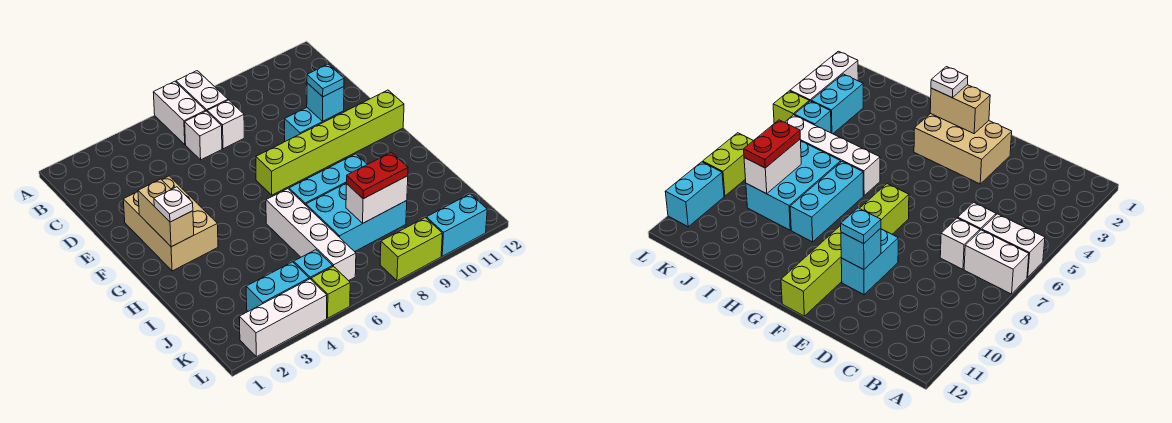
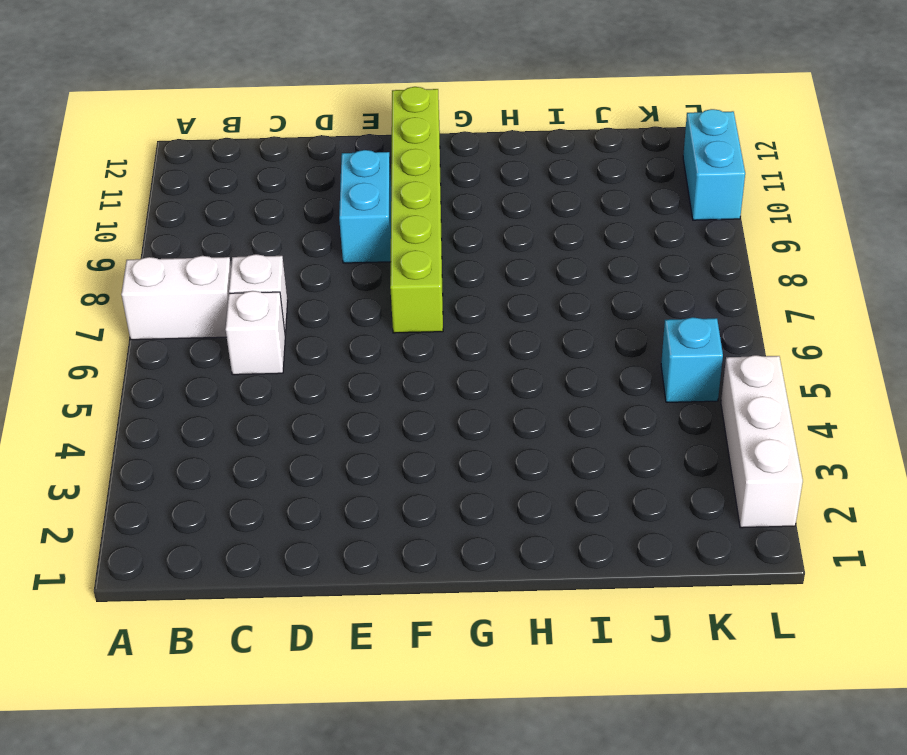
none -> white 1x2 brick [153,81,206,145]
none -> tan 2x3 brick [123,176,218,271]
none -> white 1x4 brick [266,189,356,281]

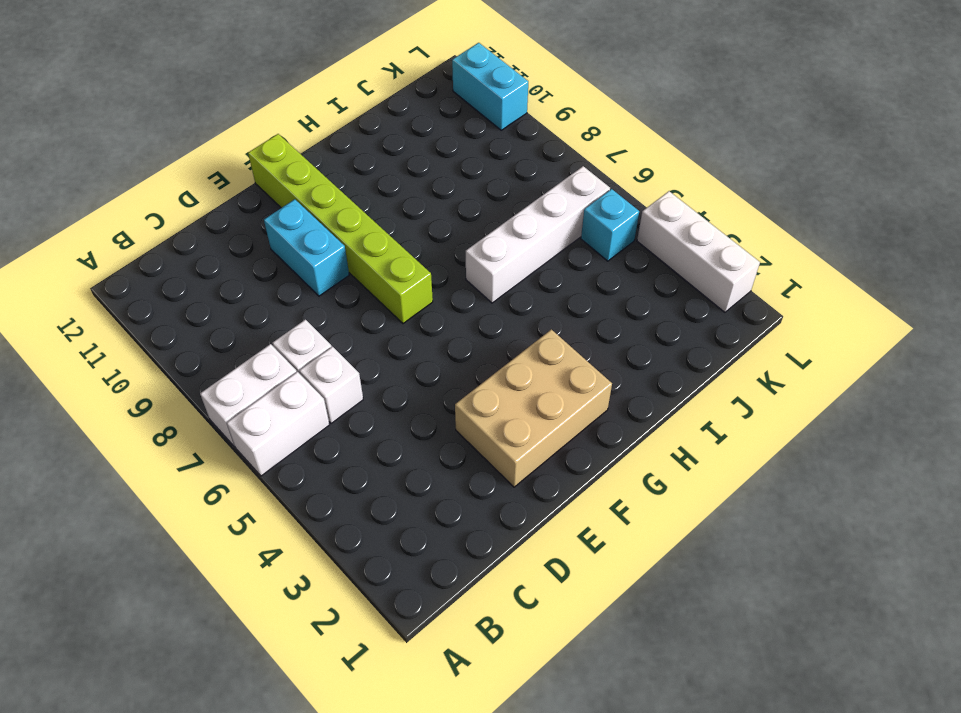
none -> cyan 1x3 brick [289,154,367,205]
none -> cyan 2x3 brick [306,183,407,252]
none -> cyan 1x2 brick [246,262,309,311]

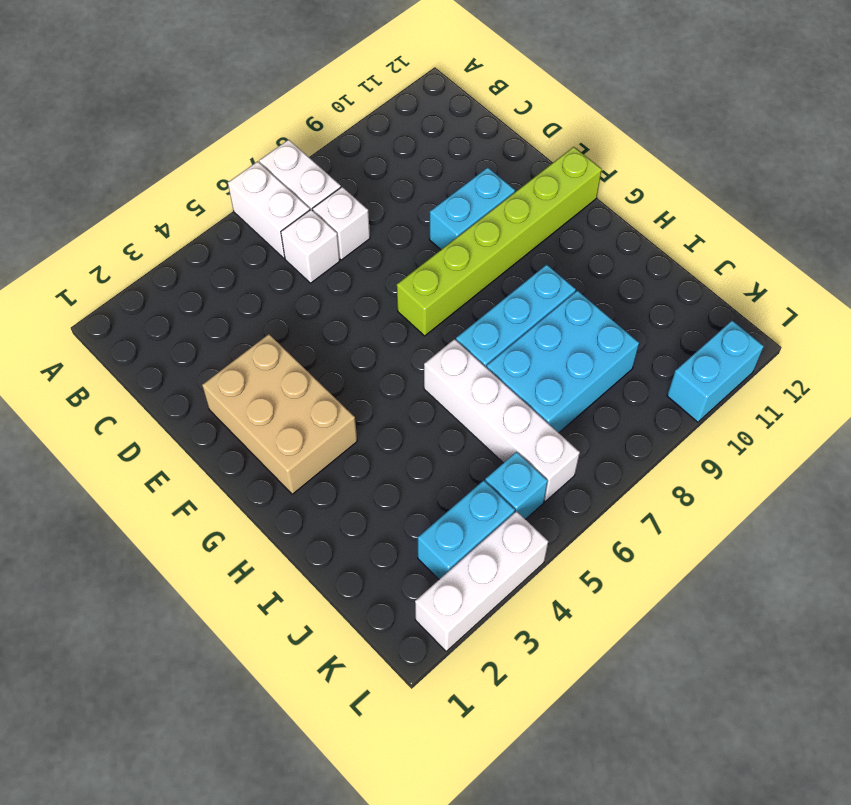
none -> lime 1x1 brick [311,266,350,318]
none -> lime 1x2 brick [380,218,442,281]
none -> cyan 1x1 brick [307,83,344,121]

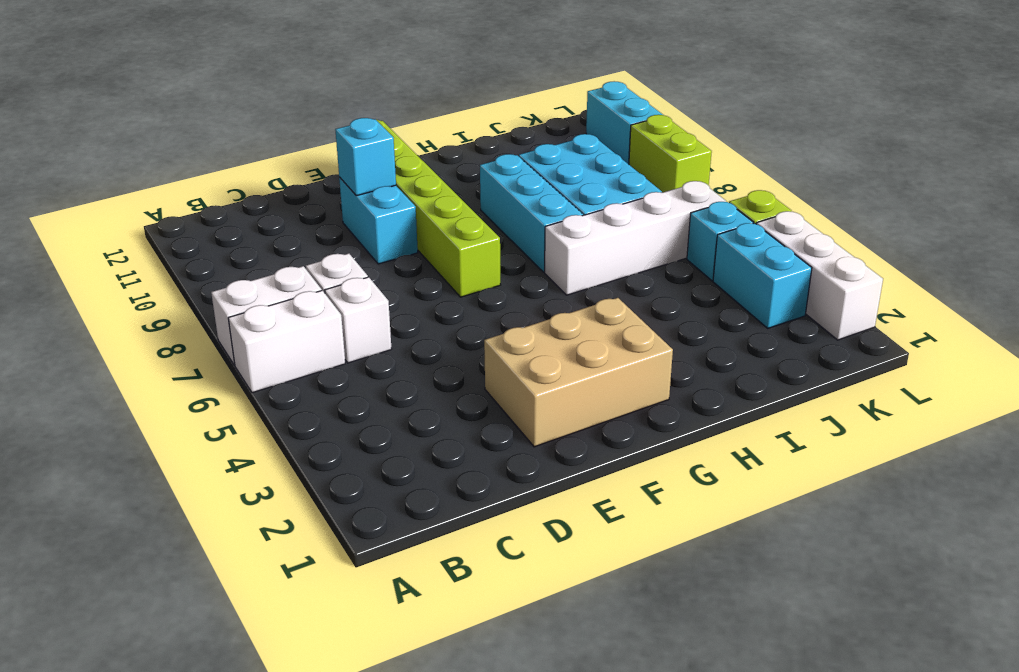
none -> tan 1x2 brick [138,179,194,247]
none -> white 1x2 brick [346,176,408,223]
none -> cyan 1x1 plate [307,64,344,97]

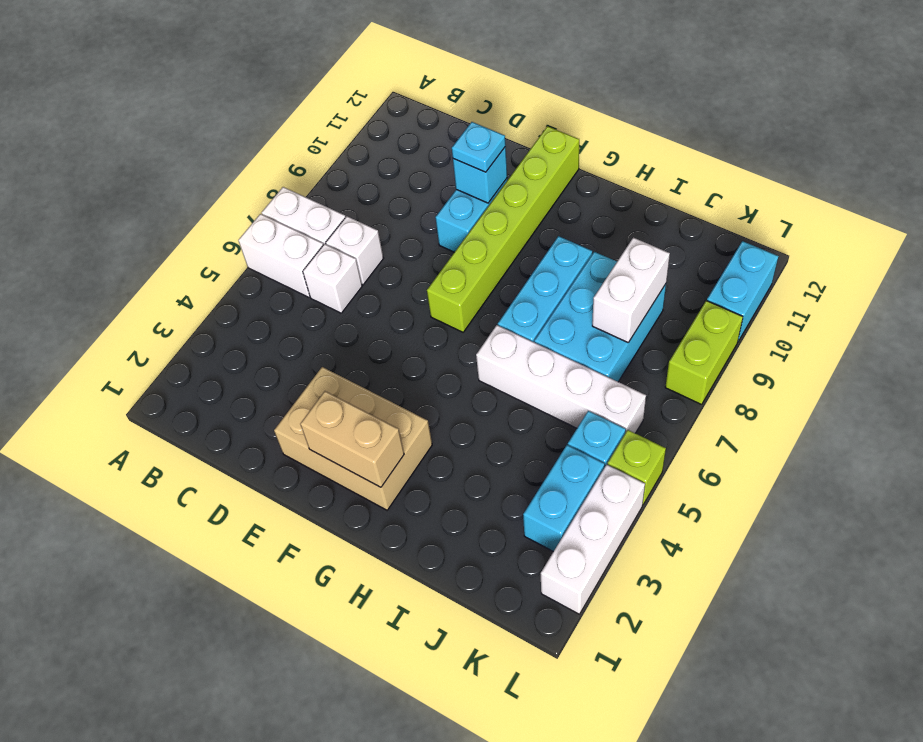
none -> white 1x1 plate [154,187,193,222]
none -> red 1x2 plate [347,152,408,199]

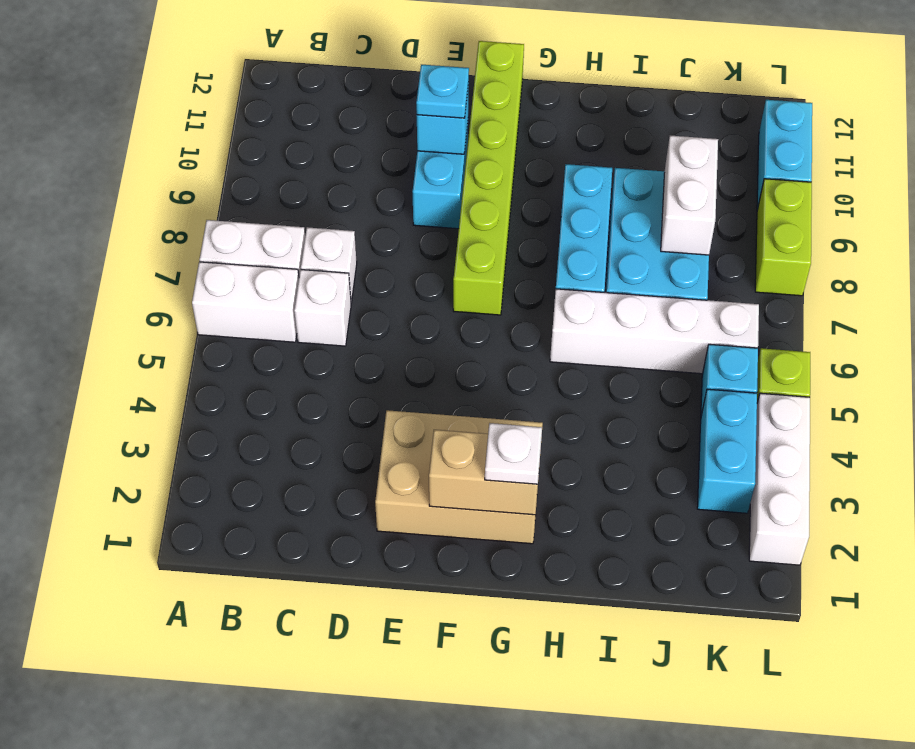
none -> red 1x2 plate [347,152,408,199]

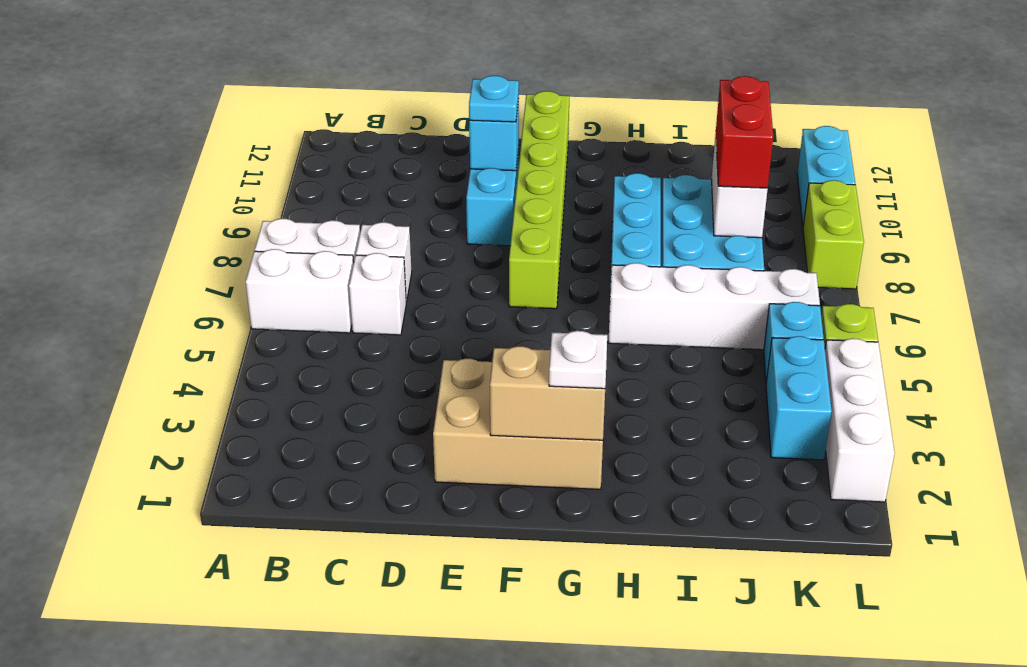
red 1x2 brick [716,76,773,188] -> red 1x2 plate [347,152,408,199]

